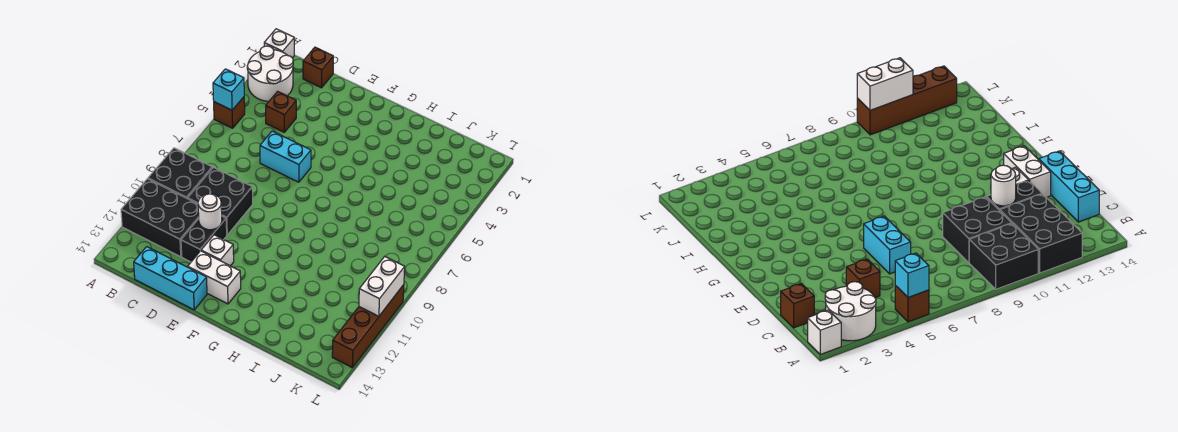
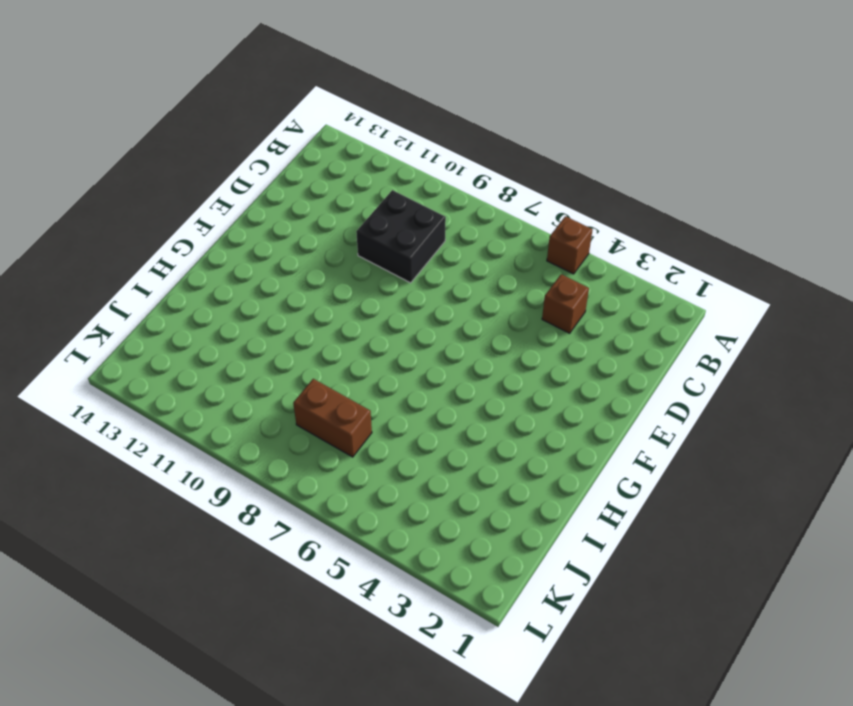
brown 1x2 brick [293,379,372,457] -> none
none -> white 1x1 brick [264,29,294,58]
none -> white 2x2 round brick [247,46,293,102]
none -> black 2x2 brick [148,148,212,199]

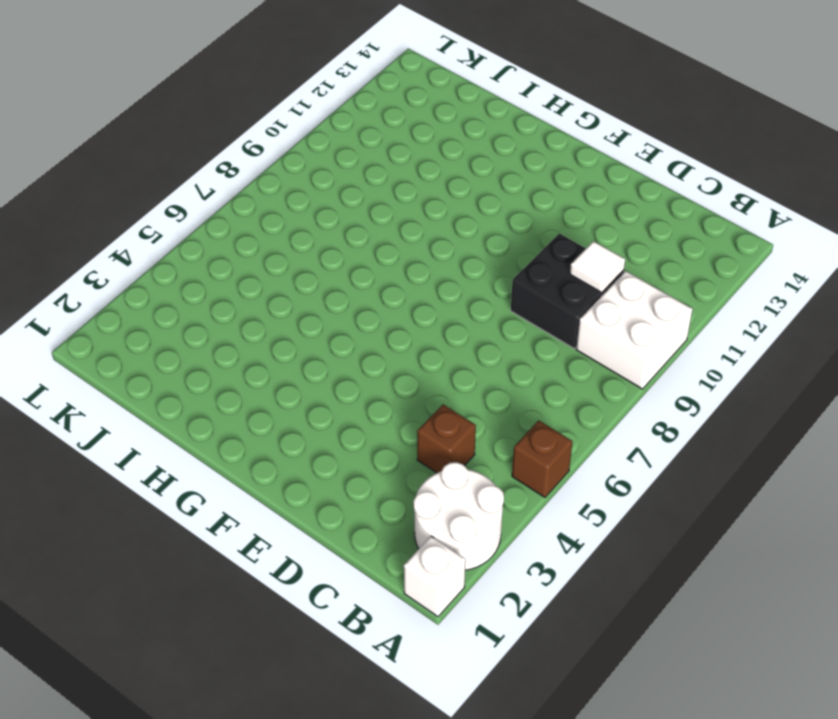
white 2x2 brick [576,271,693,389] -> black 2x2 brick [148,148,212,199]
white 1x1 tile [570,241,625,293] -> none
none -> black 2x3 brick [121,179,199,257]
none -> brown 1x1 brick [303,47,333,88]
none -> cyan 1x3 brick [134,247,207,310]

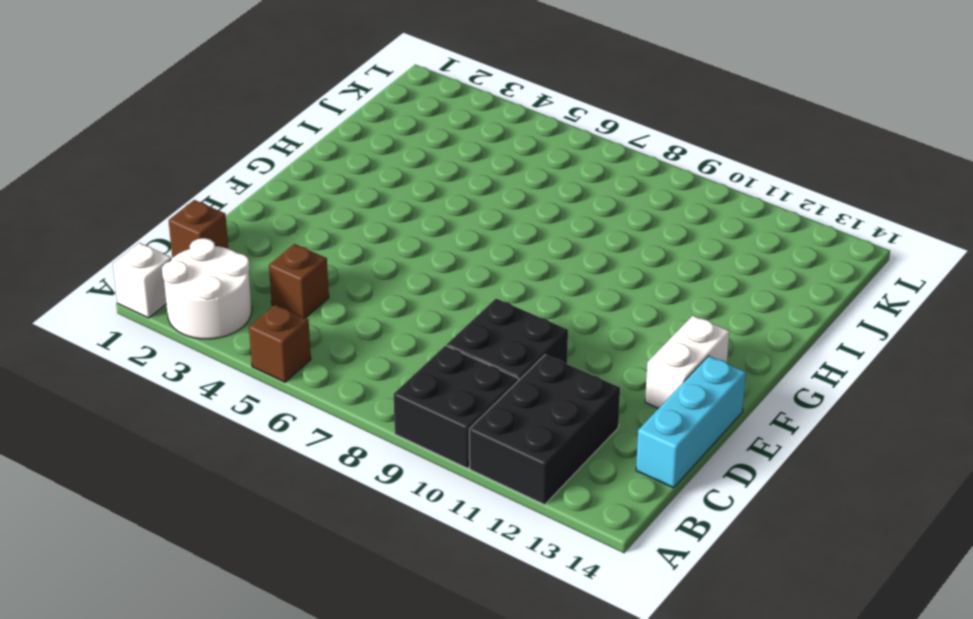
none -> cyan 1x2 brick [260,131,311,182]
none -> black 1x2 brick [181,216,227,262]
none -> white 1x1 brick [201,235,234,266]

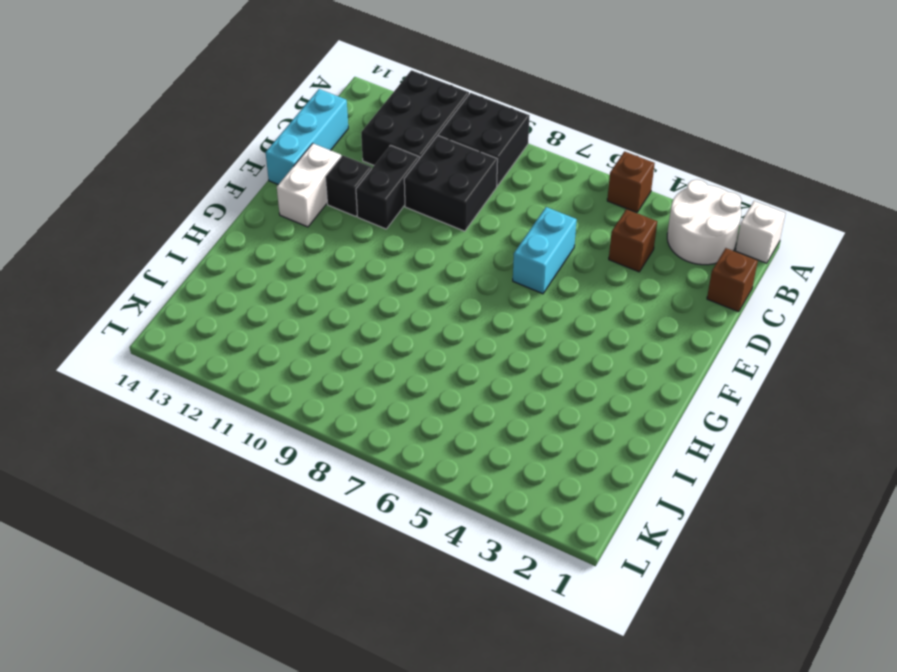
black 1x2 brick [356,145,419,229] -> black 1x2 brick turned to [181,216,227,262]
black 1x1 brick [325,155,371,217] -> white 1x1 brick [201,235,234,266]
none -> brown 1x4 brick [332,285,404,367]
none -> cyan 1x1 brick [213,69,244,110]
none -> white 1x1 round brick [198,194,222,230]

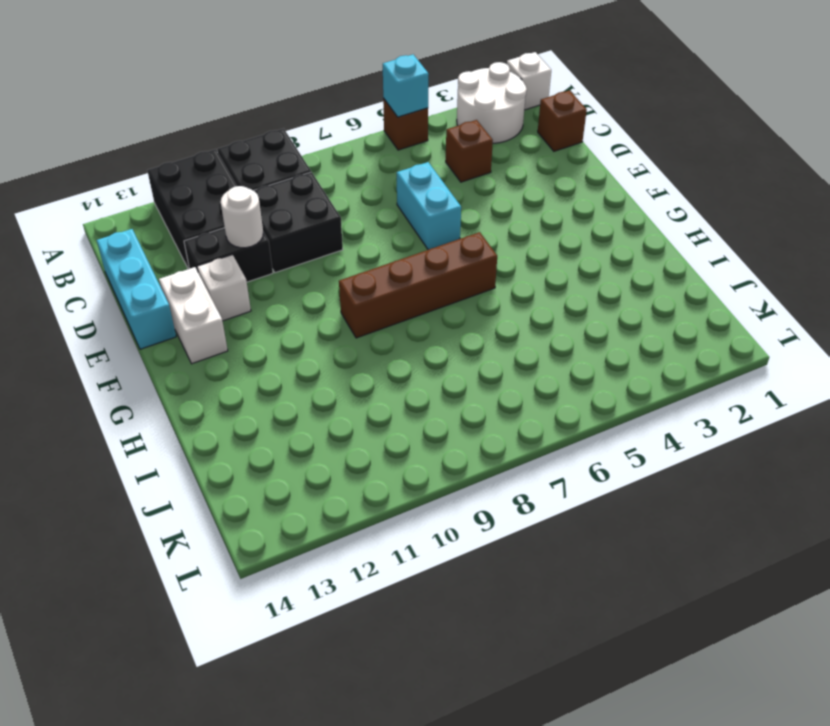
brown 1x4 brick [339,232,497,338] -> brown 1x4 brick moved to [332,285,404,367]
none -> white 1x2 brick [359,257,405,316]

